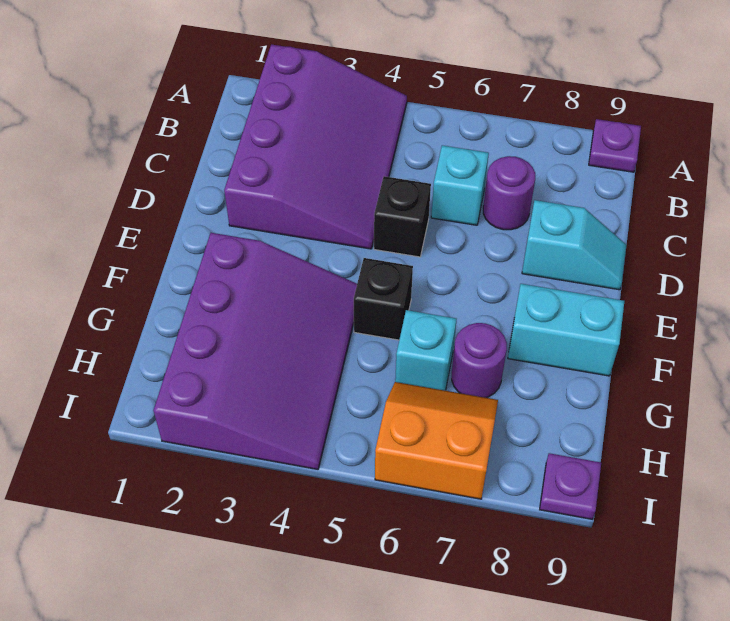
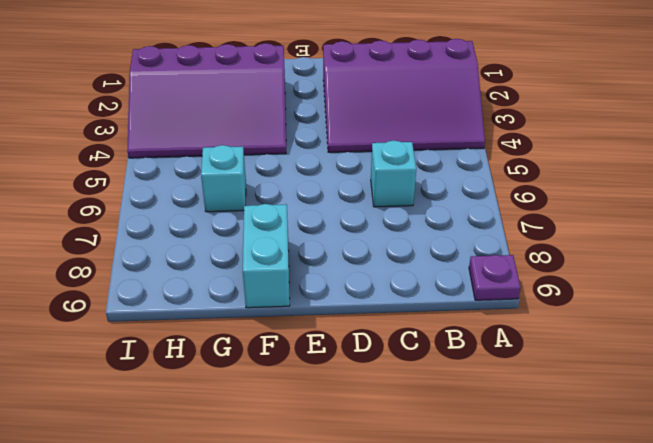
none -> purple 1x1 round brick [483,156,535,230]
none -> black 1x1 brick [374,176,431,257]
none -> cyan 1x2 slope [522,200,626,290]

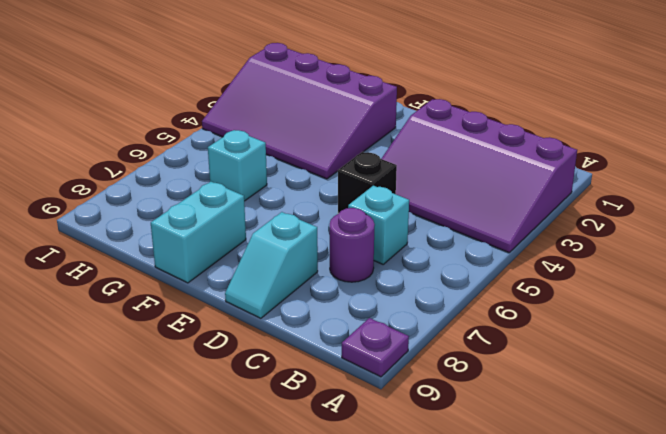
none -> black 1x1 brick [354,258,413,340]
none -> purple 1x1 round brick [452,323,507,398]
none -> orange 2x2 slope [375,382,498,499]

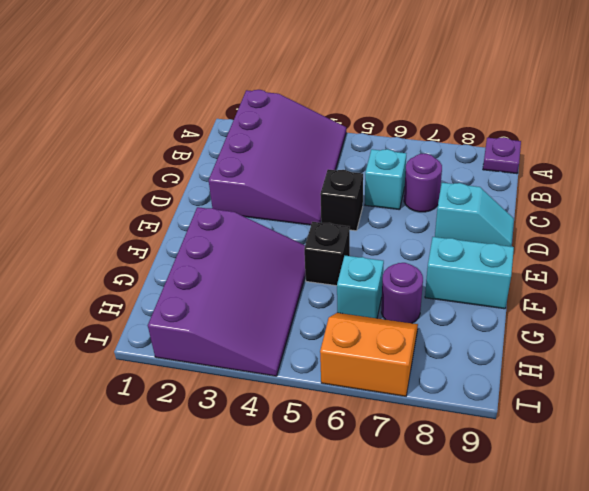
none -> purple 1x1 plate [540,453,601,519]

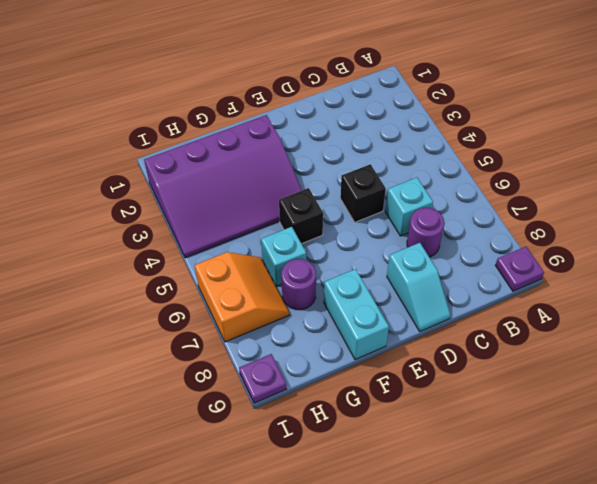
none -> purple 3x4 slope [224,44,407,249]

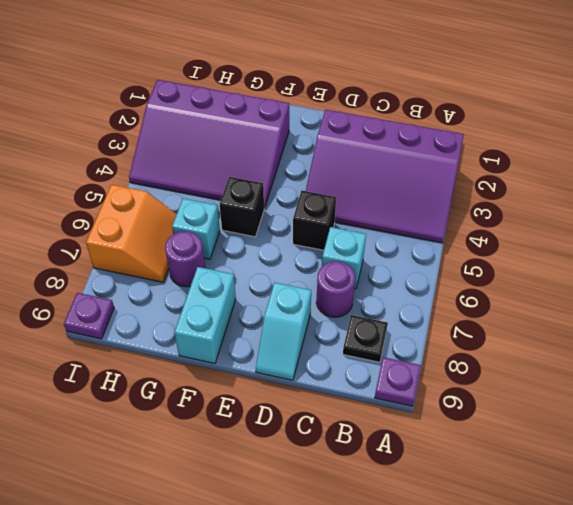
black 1x1 plate [343,315,388,362] -> none

